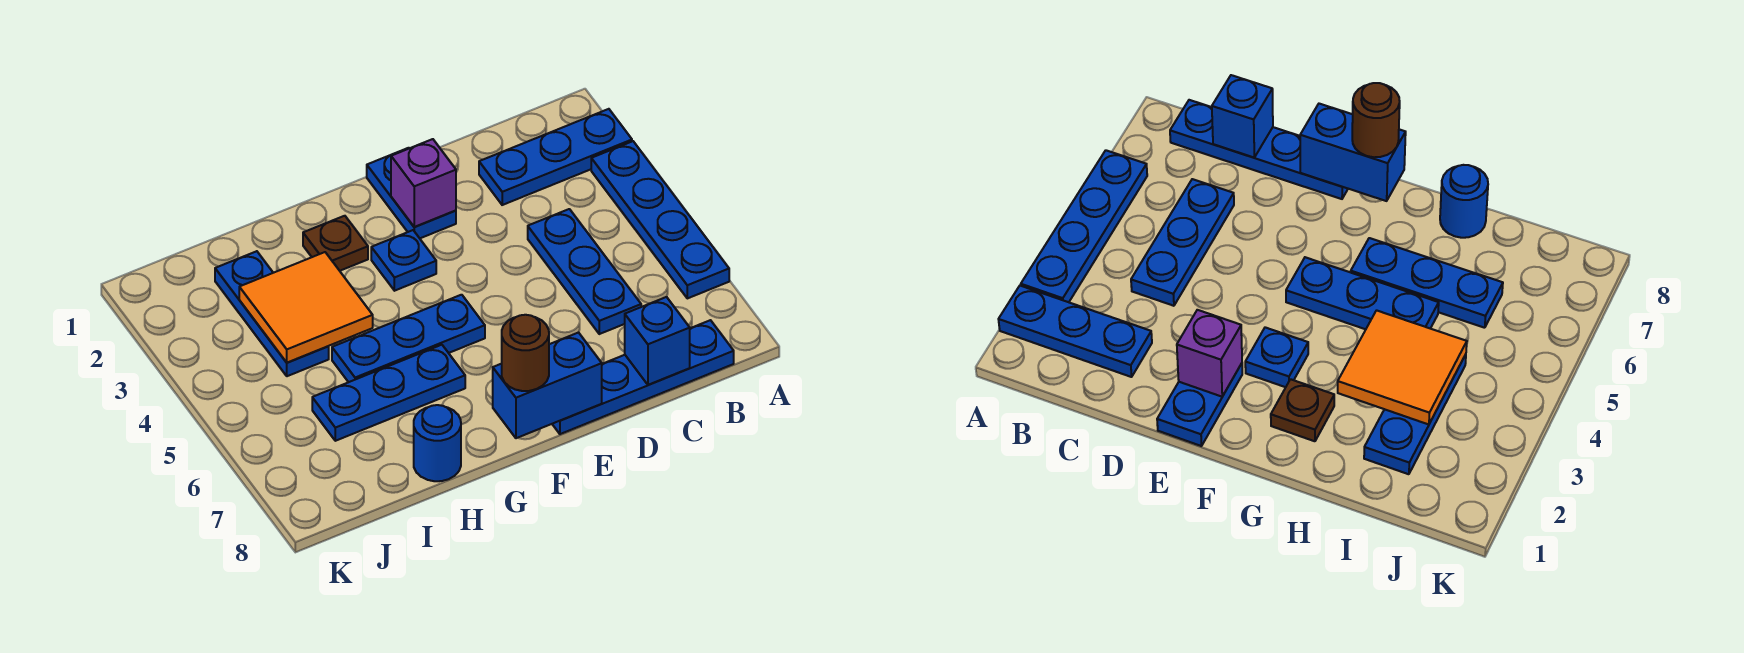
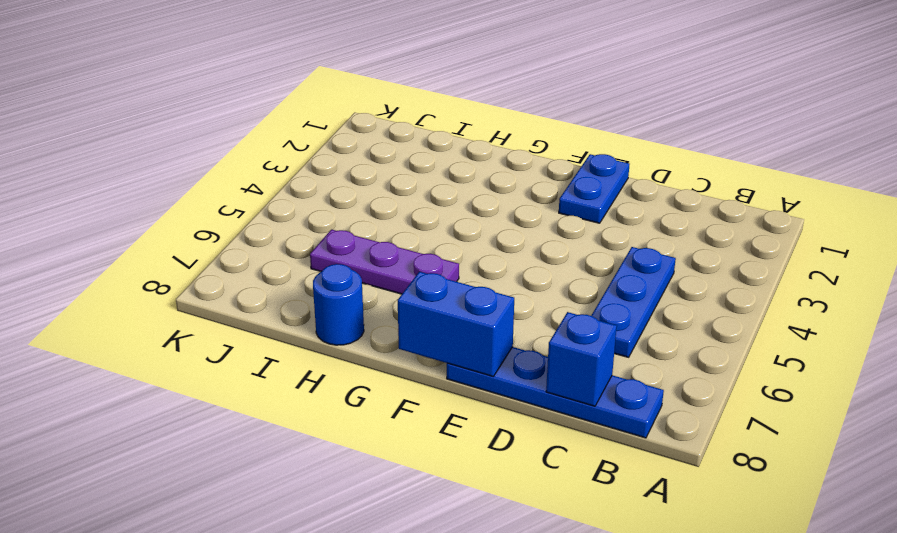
purple 1x3 plate [310,230,459,294] -> blue 1x3 plate [312,345,465,441]
none -> blue 1x3 plate [479,109,632,205]
none -> blue 1x4 plate [591,141,729,298]
none -> blue 1x1 plate [371,230,436,291]

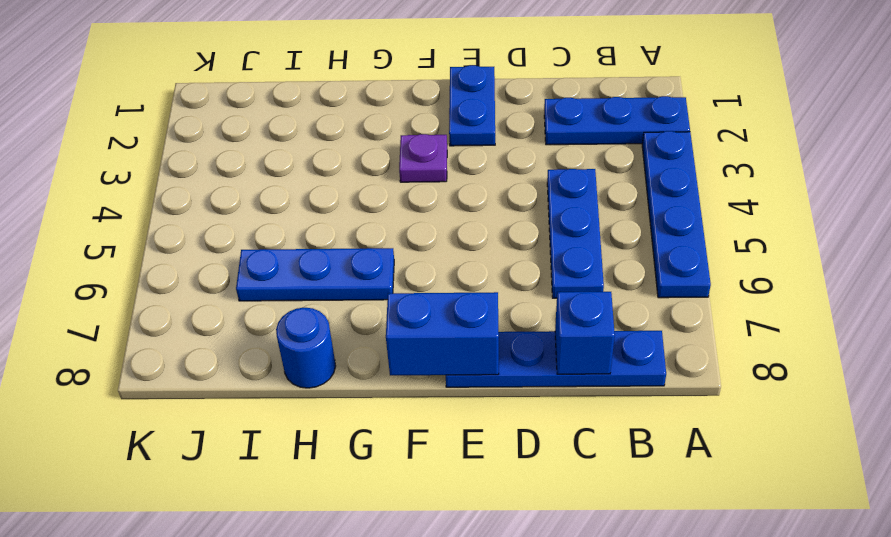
purple 1x1 plate [399,134,447,182] -> blue 1x1 plate [371,230,436,291]
none -> blue 1x3 plate [332,295,485,382]
none -> brown 1x1 plate [303,216,368,271]
none -> blue 1x3 plate [215,251,329,376]

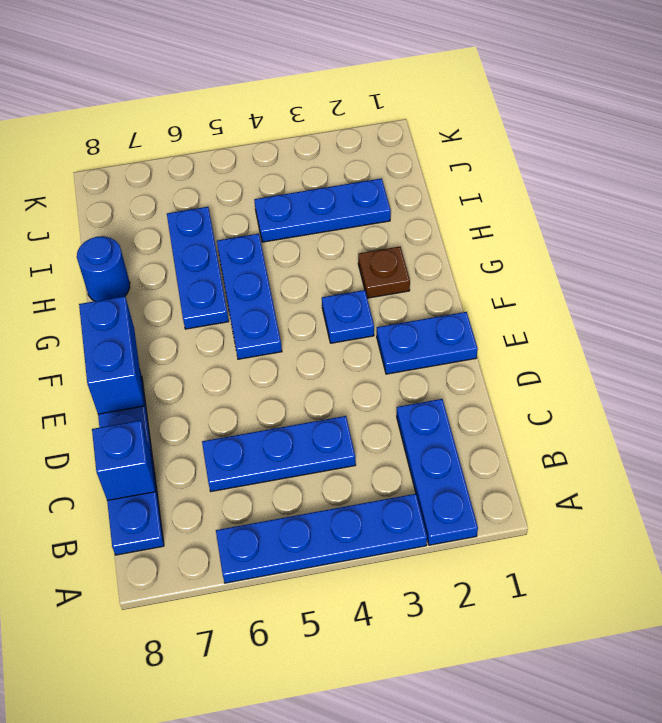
none -> purple 1x1 brick [391,139,456,227]
none -> orange 2x2 tile [239,252,373,363]
none -> brown 1x1 round brick [502,315,549,391]

